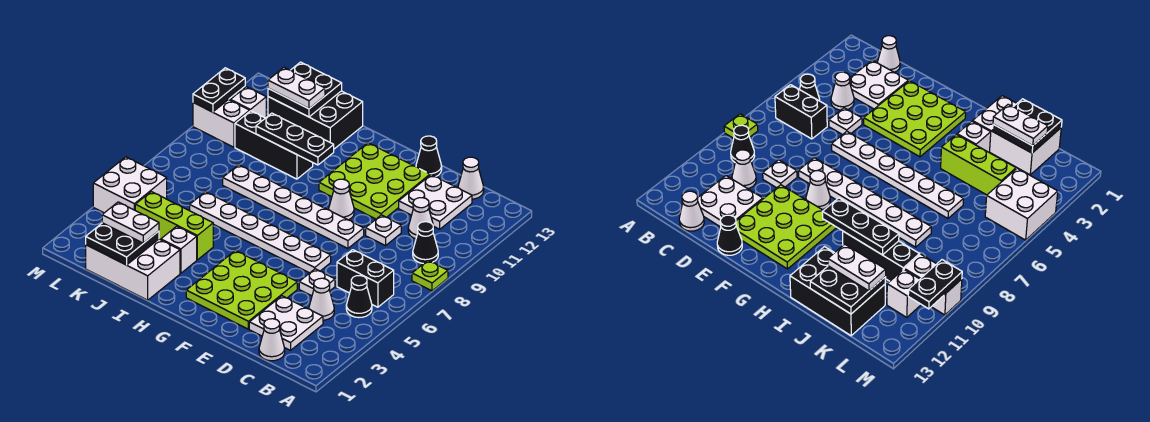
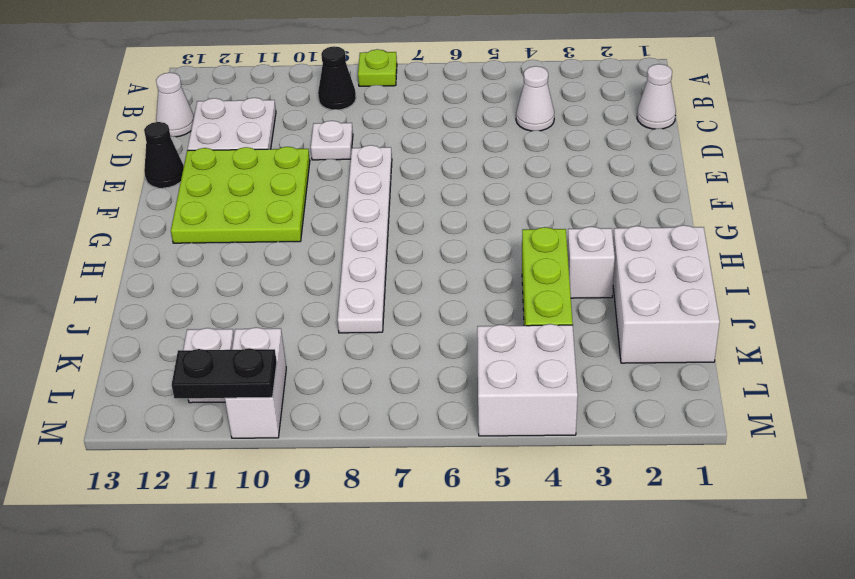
none -> black 1x1 cone [346,276,372,318]
none -> black 1x2 brick [337,250,394,307]
none -> white 2x2 plate [249,296,323,350]
none -> white 1x1 cone [408,198,434,239]

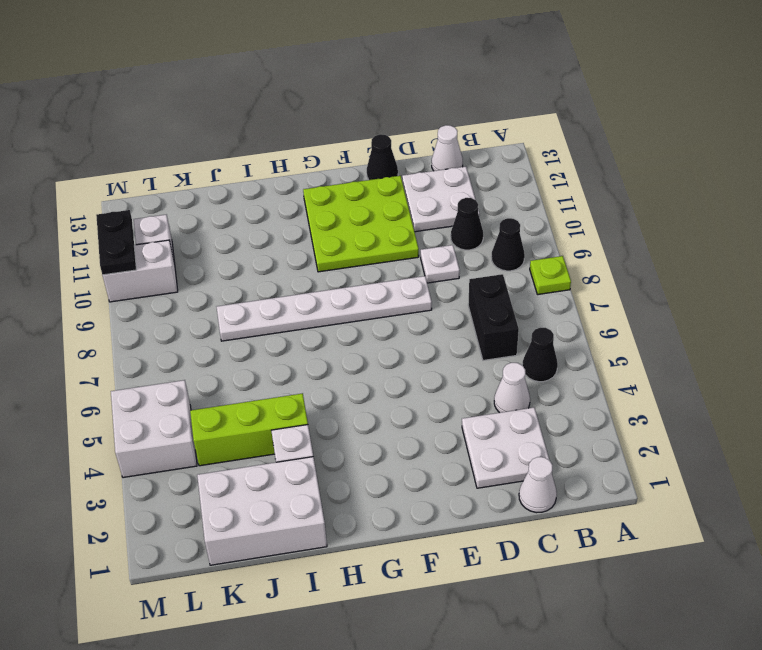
black 1x2 brick [468,274,519,360] -> black 1x2 brick turned to [337,250,394,307]
black 1x1 cone [451,198,483,250] -> white 1x1 cone [408,198,434,239]
none -> white 1x1 plate [299,269,335,296]
none -> lime 3x3 plate [186,250,297,329]
none -> white 1x6 plate [190,192,331,273]
none -> white 1x1 cone [329,179,354,220]

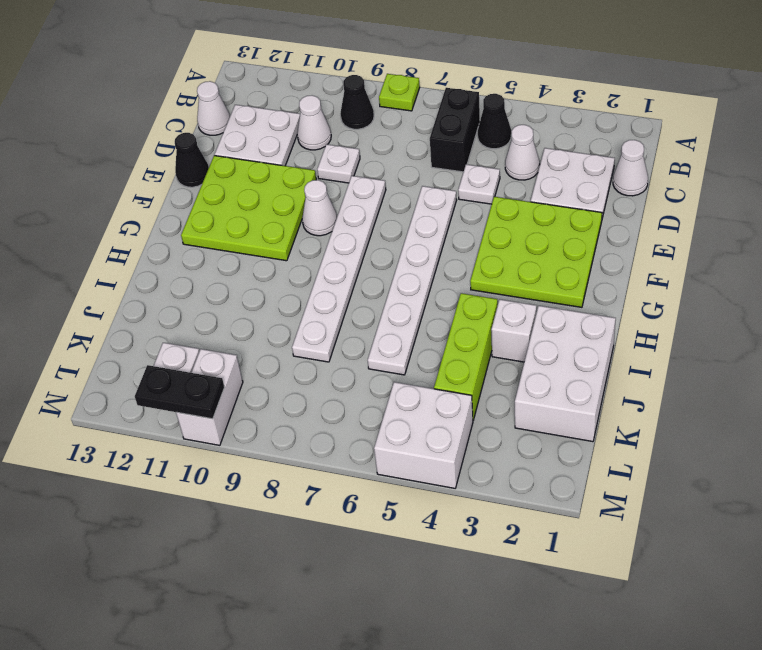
none -> black 1x3 brick [235,111,313,179]
none -> black 2x3 brick [268,91,363,149]
none -> black 1x3 plate [256,113,334,165]
none -> black 2x2 plate [86,223,159,265]

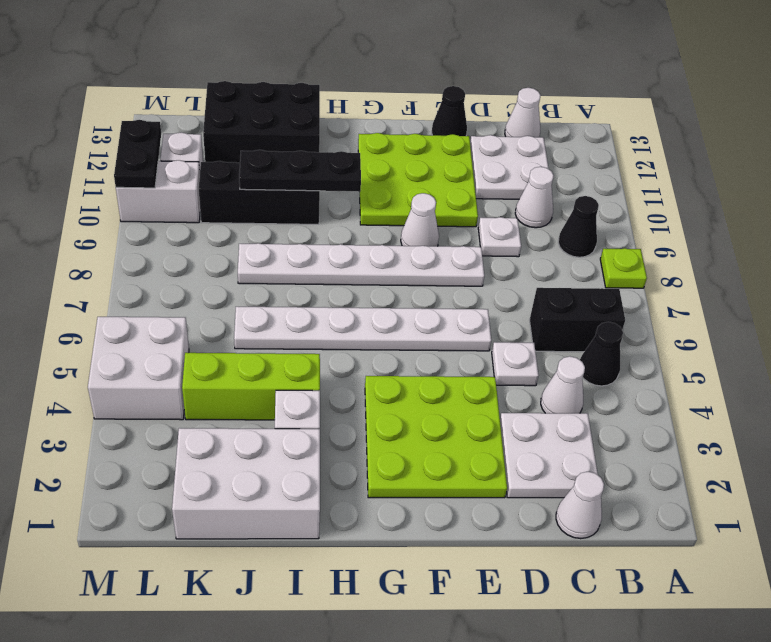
none -> black 2x2 plate [86,223,159,265]
none -> black 2x2 plate [268,62,342,117]
none -> white 1x2 plate [102,202,159,243]
none -> white 1x2 plate [268,68,325,109]

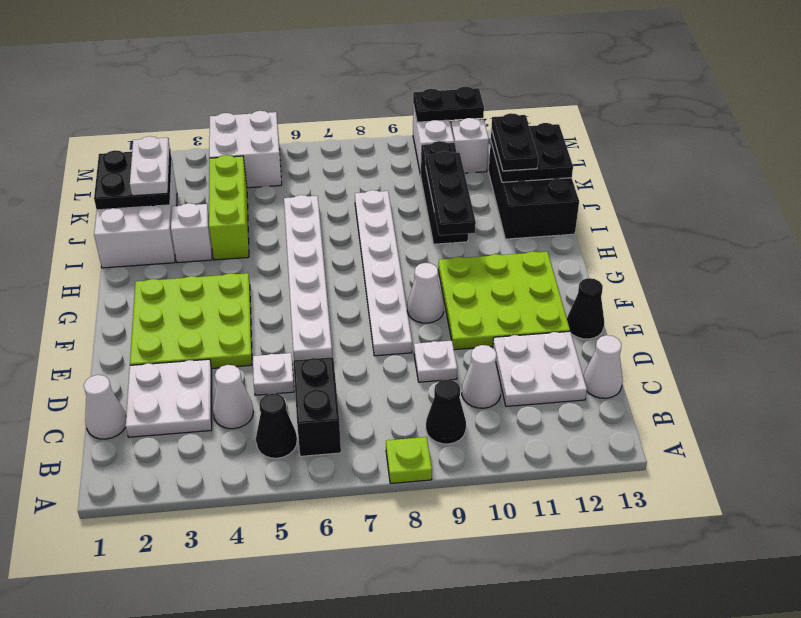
black 1x2 plate [491,113,538,171] -> white 1x2 plate [268,68,325,109]

